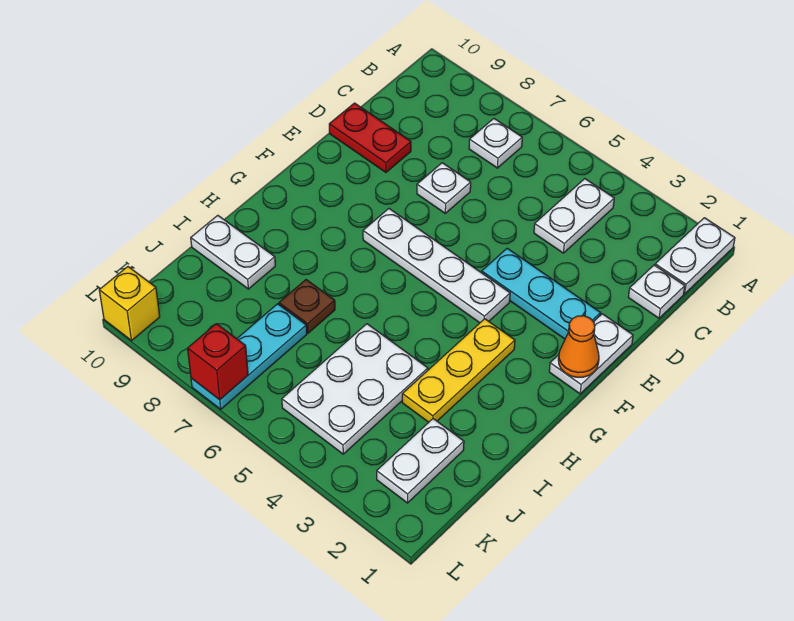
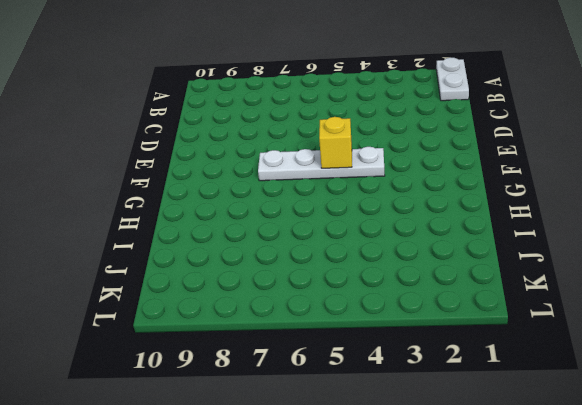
yellow 1x1 brick [319,117,352,168] -> yellow 1x1 brick moved to [99,267,160,341]
none -> white 1x2 plate [534,179,614,253]
none -> white 1x1 plate [469,119,522,168]
none -> white 1x1 plate [628,265,685,318]

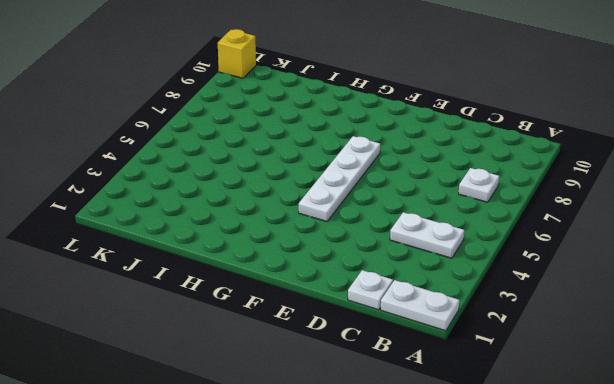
none -> white 1x1 plate [417,163,471,213]
none -> red 1x2 plate [329,103,411,172]
none -> white 1x2 plate [549,314,633,394]

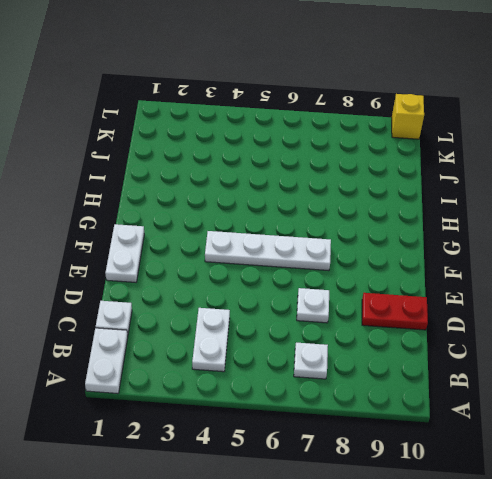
none -> cyan 1x3 plate [482,248,601,339]
none -> yellow 1x3 plate [402,319,515,422]
none -> white 2x3 plate [282,324,428,454]

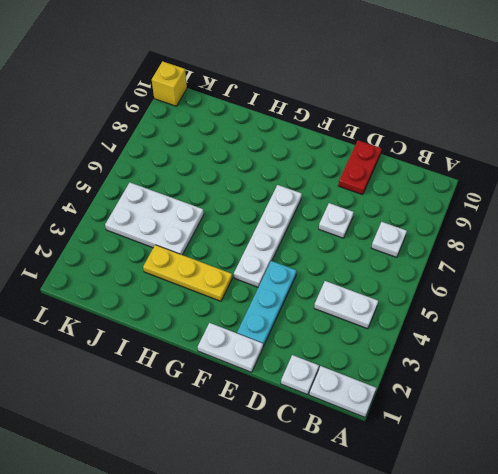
none -> brown 1x1 plate [279,280,335,333]
none -> white 1x2 plate [191,215,275,289]
none -> white 1x2 plate [377,419,464,503]

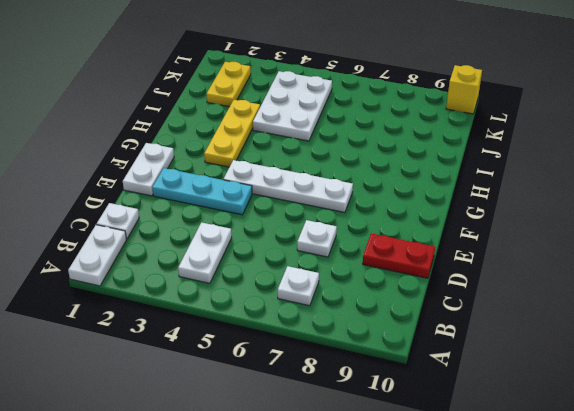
yellow 1x2 plate [207,62,251,107] -> white 1x2 plate [377,419,464,503]
none -> brown 1x1 plate [279,280,335,333]
none -> white 1x2 plate [191,215,275,289]
none -> cyan 1x3 plate [191,304,307,409]

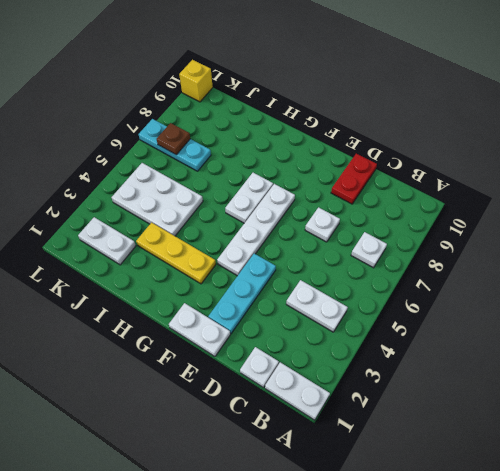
white 1x2 plate [225,173,273,223] -> white 1x2 plate moved to [191,215,275,289]
brown 1x1 plate [157,123,190,155] -> brown 1x1 plate moved to [279,280,335,333]
none -> orange 1x1 cone [558,316,599,377]
none -> red 1x1 brick [188,324,248,400]

